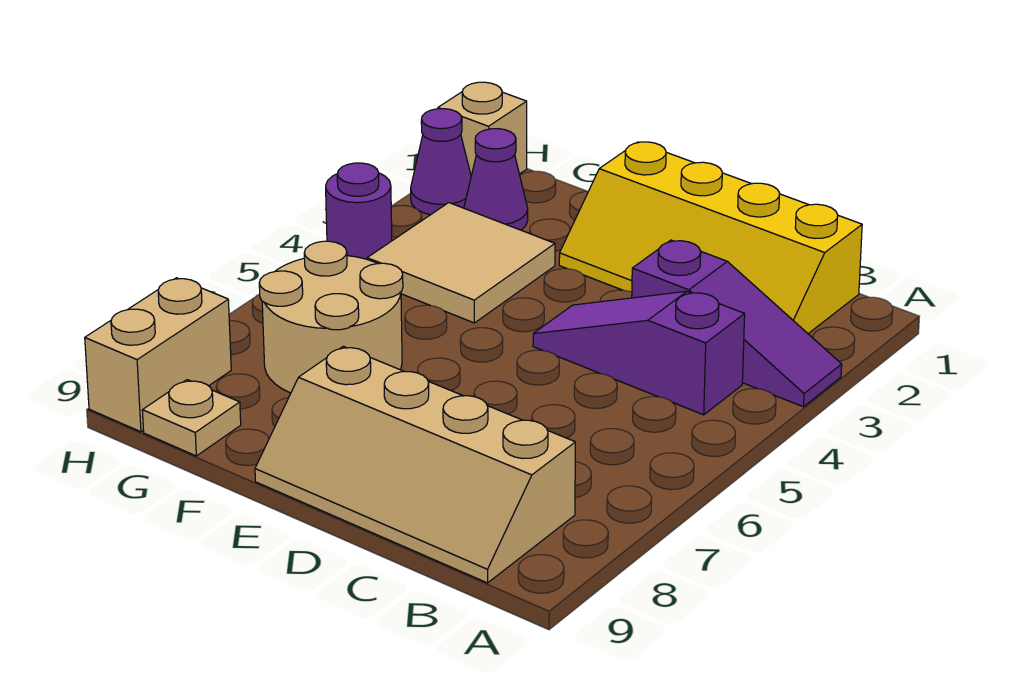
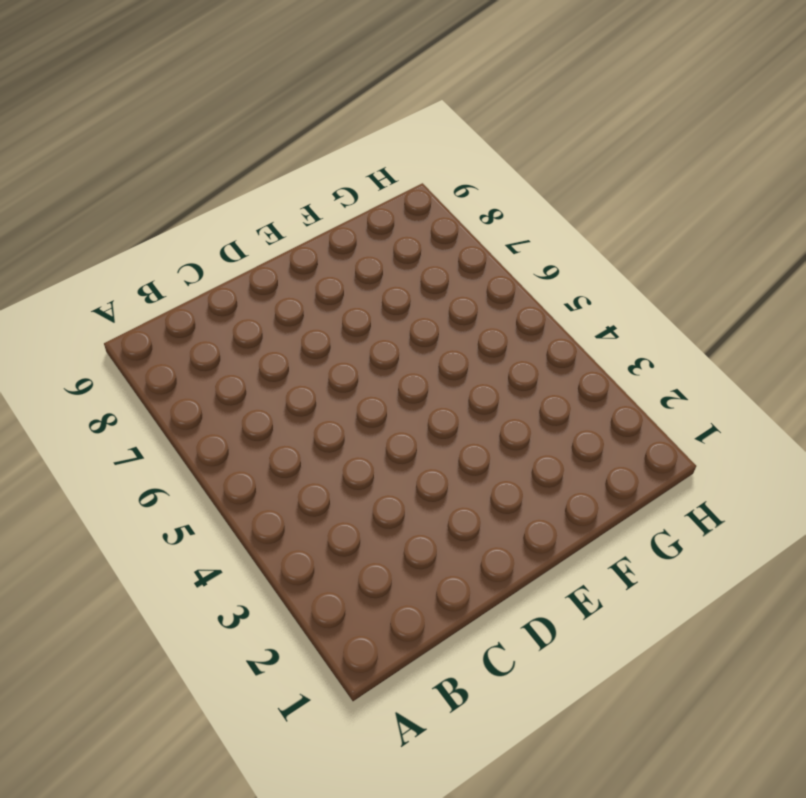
none -> purple 1x3 slope [632,240,842,407]
none -> yellow 2x4 slope [559,142,862,334]
none -> purple 1x3 slope [533,291,745,415]

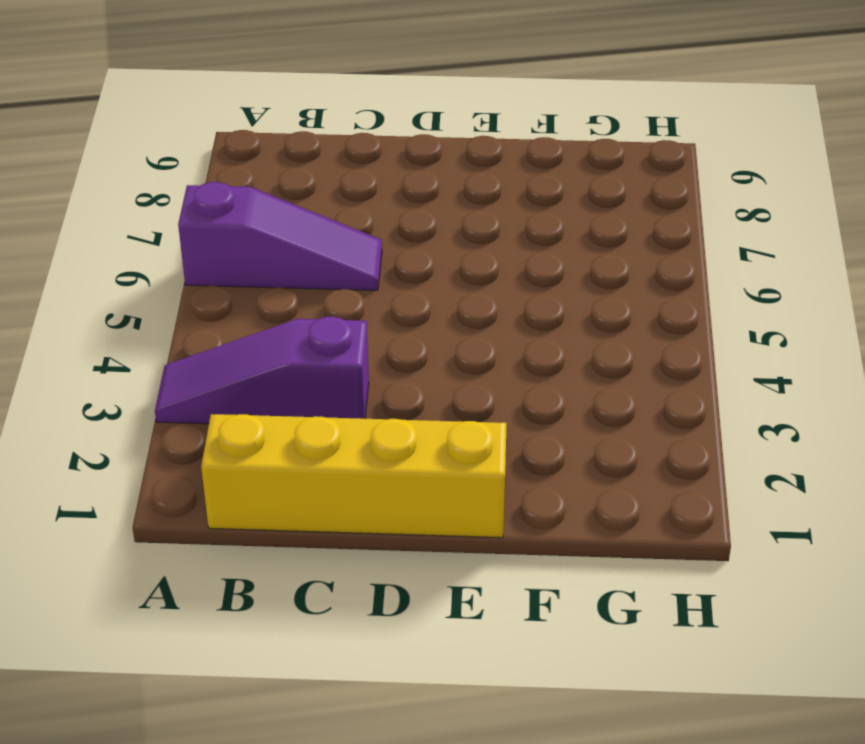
purple 1x3 slope [178,182,382,290] -> purple 1x3 slope moved to [533,291,745,415]
none -> tan 2x4 slope [255,346,575,583]
none -> tan 2x2 tile [367,203,555,323]
none -> tan 2x2 round brick [259,241,403,393]

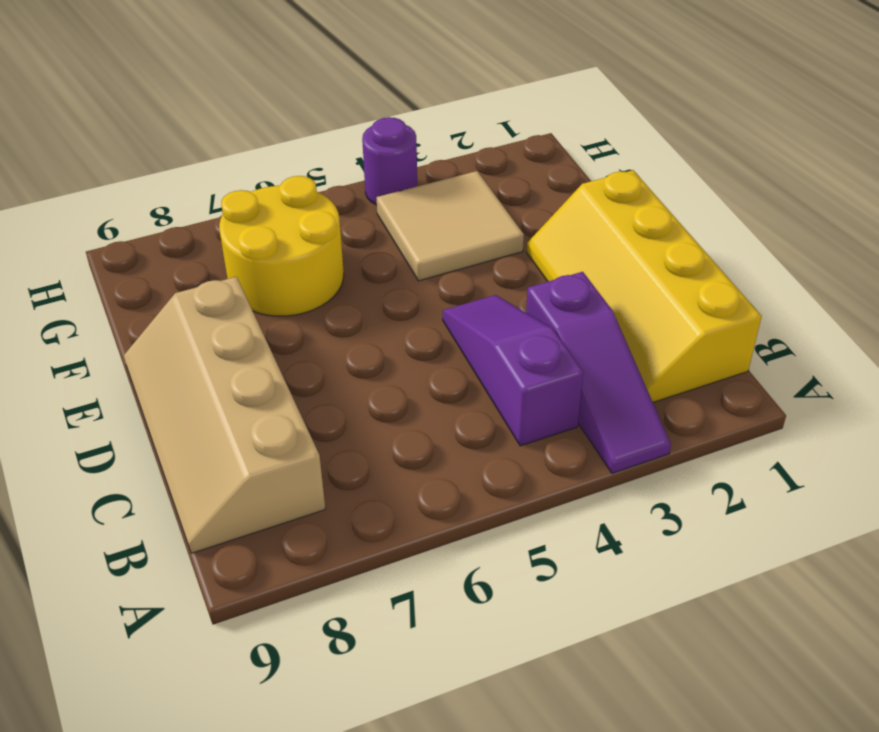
yellow 2x2 round brick [219,176,344,316] -> tan 2x2 round brick [259,241,403,393]
none -> purple 1x1 cone [464,129,528,230]
none -> tan 1x1 plate [142,380,241,456]
none -> tan 1x1 brick [438,82,527,176]

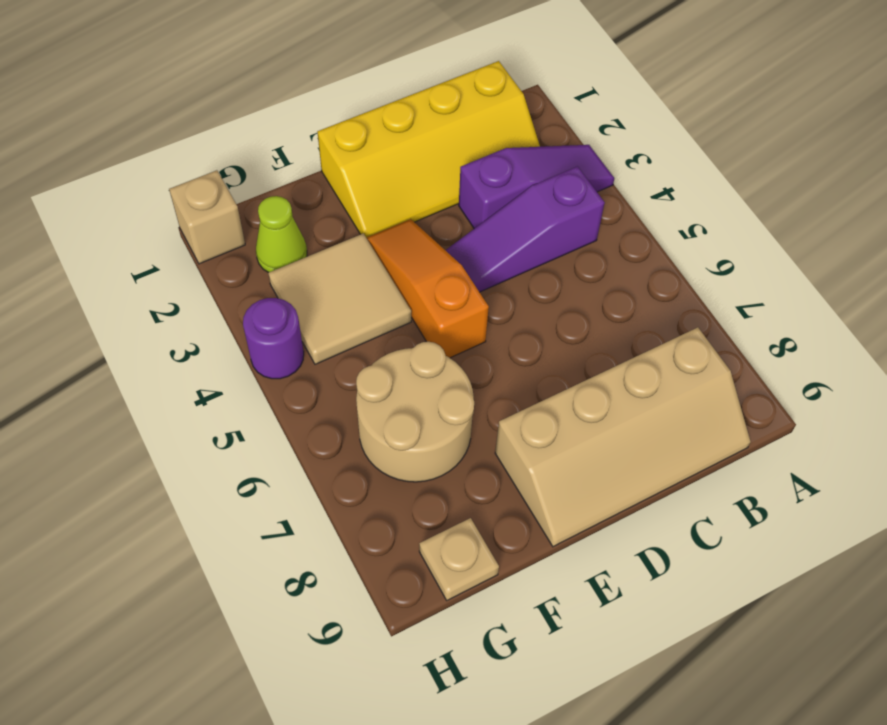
orange 1x3 slope [366,219,489,358] -> none
lime 1x1 cone [256,196,307,273] -> purple 1x1 cone [464,129,528,230]
none -> purple 1x1 cone [411,109,471,215]
none -> tan 1x2 brick [85,278,231,432]

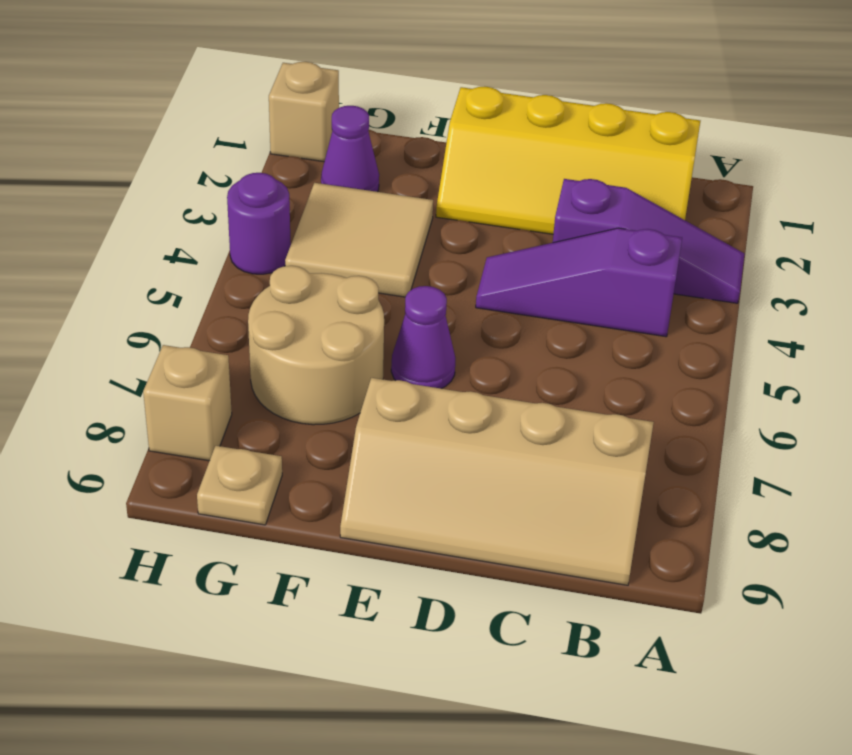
purple 1x1 cone [391,286,455,389] -> purple 1x1 cone moved to [411,109,471,215]
tan 1x1 brick [143,345,232,461] -> tan 1x2 brick [85,278,231,432]

